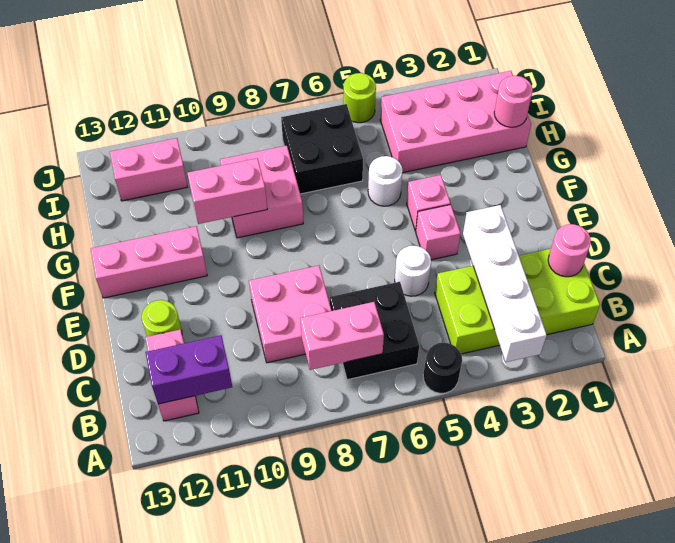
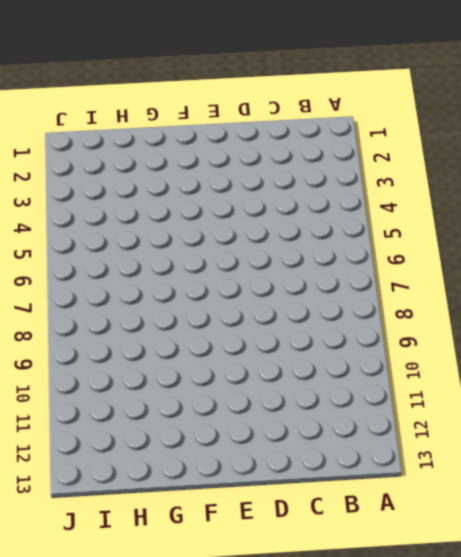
none -> black 1x1 round brick [423,343,462,393]
none -> lime 2x4 brick [435,249,600,354]
none -> black 2x2 brick [330,282,419,380]

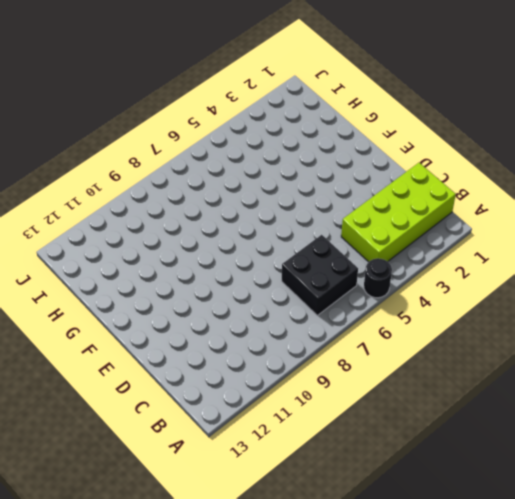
none -> pink 1x2 brick [145,330,199,421]
none -> pink 2x2 brick [249,266,332,363]
none -> white 1x1 round brick [395,246,431,296]

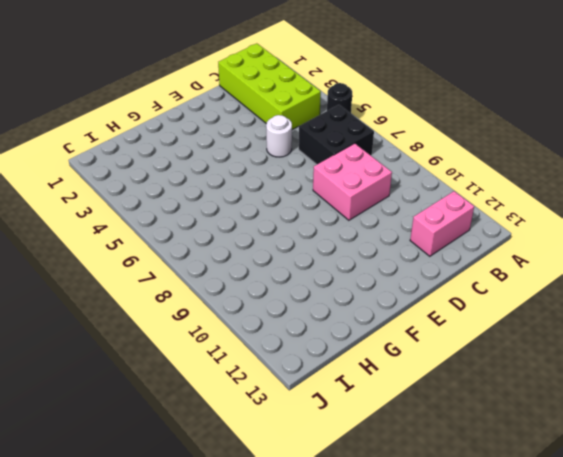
none -> lime 1x1 round brick [142,300,182,337]
none -> pink 1x1 brick [416,204,461,260]
none -> pink 1x1 brick [407,175,450,231]

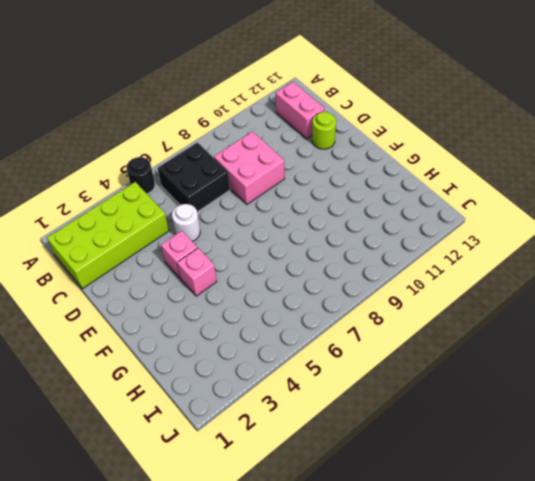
none -> pink 1x3 brick [91,226,207,298]
none -> white 1x1 round brick [368,156,403,206]
none -> pink 2x2 brick [220,146,303,238]

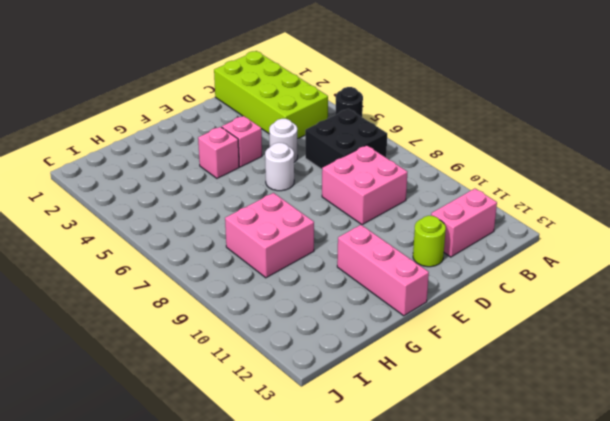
white 1x1 round brick [265,143,294,191] -> white 1x1 round brick moved to [368,156,403,206]
none -> pink 2x4 brick [380,71,531,173]
none -> black 2x2 brick [281,104,363,194]
none -> pink 1x2 brick [110,138,188,201]

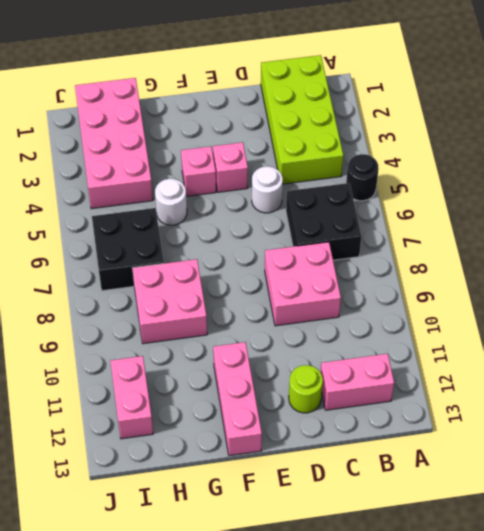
none -> lime 1x1 round brick [343,73,376,123]
none -> white 1x4 brick [463,205,547,362]
none -> pink 1x2 brick [300,302,384,370]

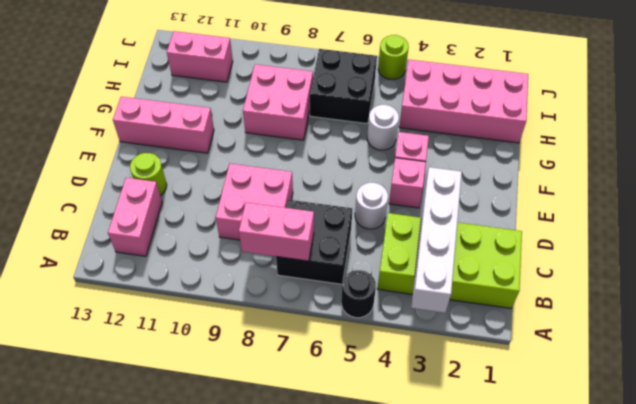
none -> purple 1x2 brick [146,335,232,404]
none -> pink 1x1 round brick [548,224,591,277]
none -> pink 1x2 brick [187,158,267,224]

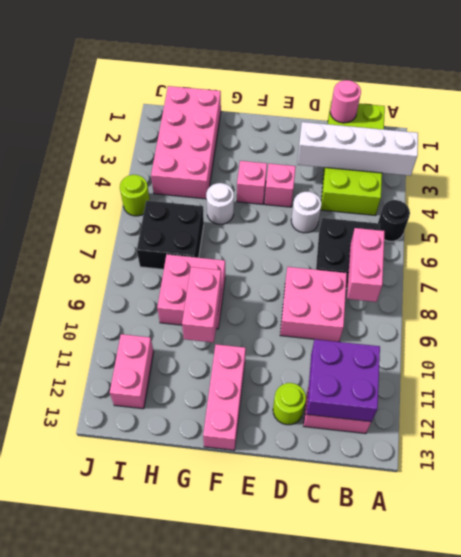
purple 2x2 brick [307,339,380,422] -> purple 1x2 brick [146,335,232,404]
none -> pink 1x1 round brick [494,76,533,127]

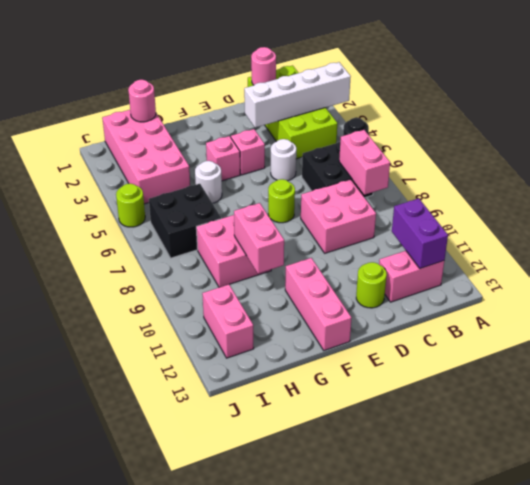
lime 1x1 round brick [268,179,295,223] -> none

